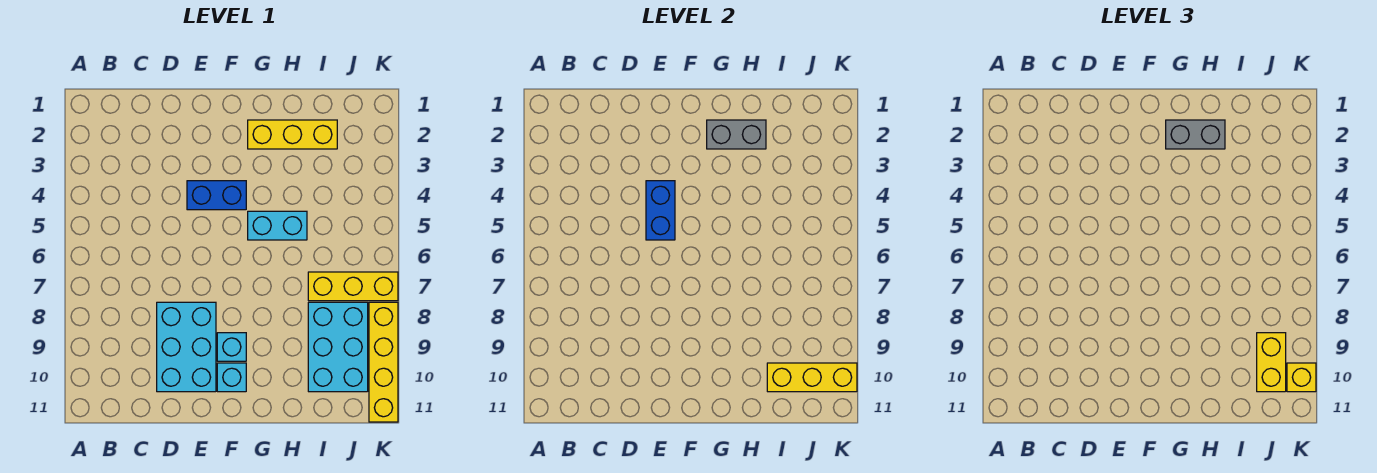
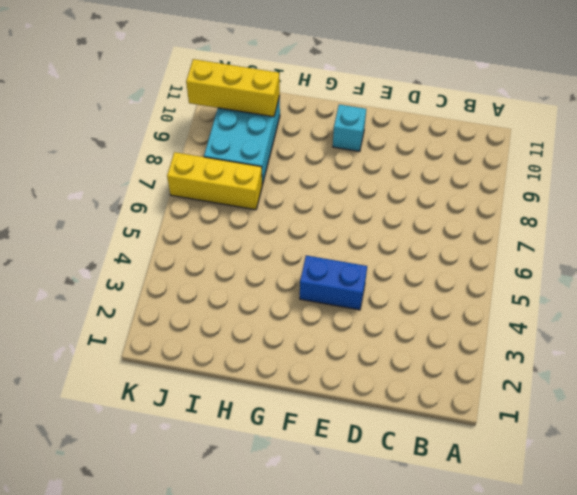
none -> cyan 2x3 brick [157,302,216,392]
none -> cyan 1x1 brick [217,333,246,361]
none -> yellow 1x3 brick [248,120,337,149]

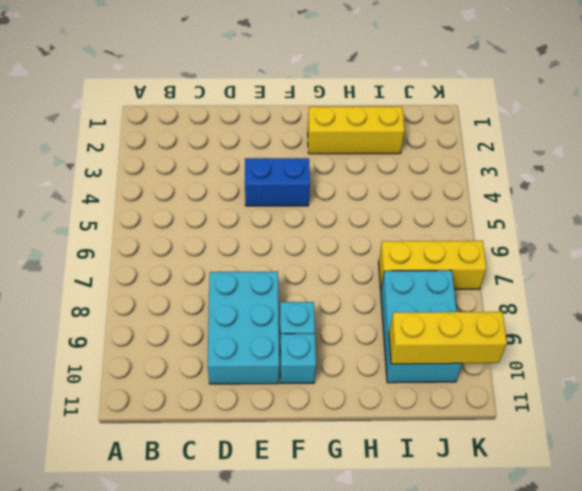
none -> cyan 1x2 brick [248,211,307,240]
none -> yellow 1x4 brick [369,302,398,422]
none -> blue 1x2 brick [646,181,675,240]

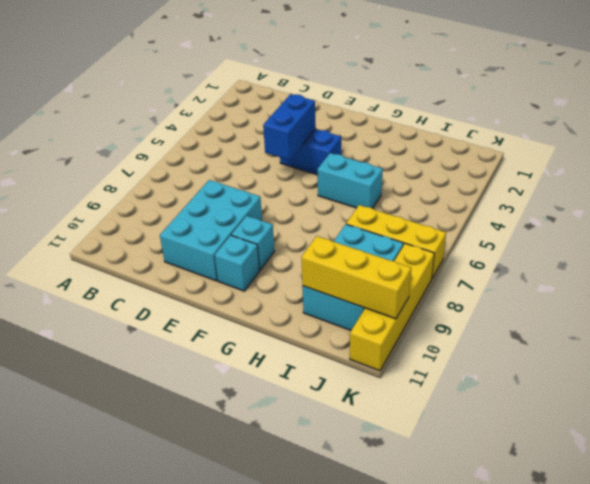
none -> yellow 1x3 brick [248,120,337,149]
none -> grey 1x2 brick [707,120,766,149]
none -> grey 1x2 brick [1166,120,1225,149]

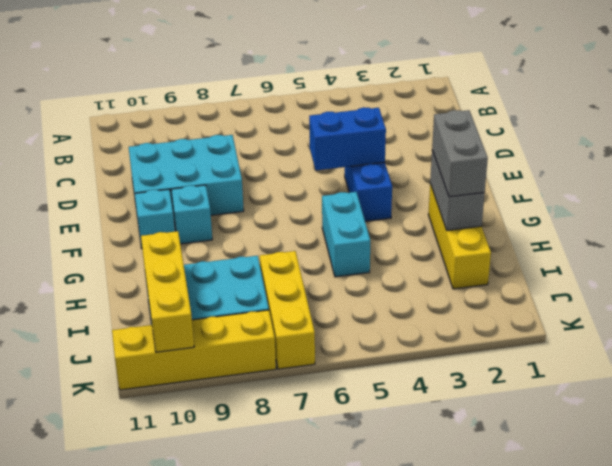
none -> yellow 1x2 brick [1257,333,1286,392]
none -> yellow 1x1 brick [1287,363,1316,392]

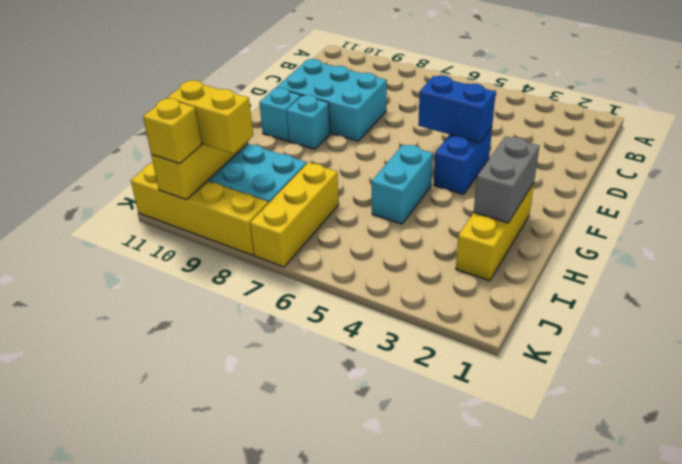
none -> grey 1x2 brick [1166,120,1225,149]

